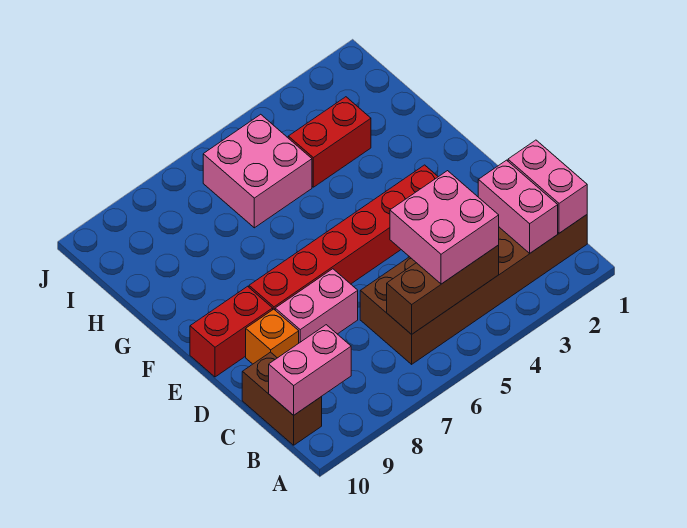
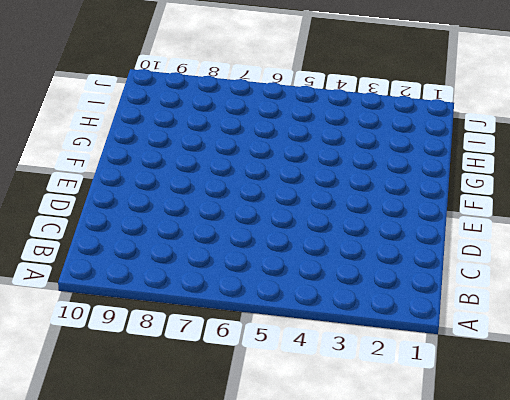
none -> brown 2x6 brick [360,215,587,364]
none -> brown 1x2 brick [242,352,322,445]
none -> pink 1x2 brick [275,269,358,343]

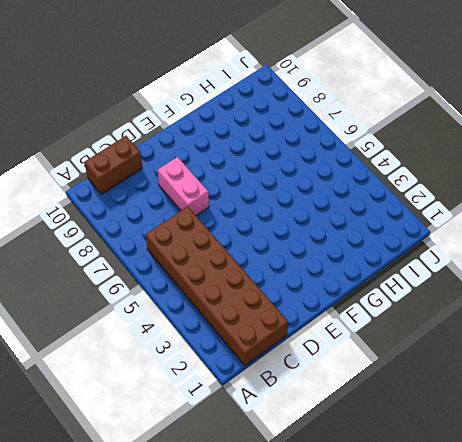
none -> orange 1x1 brick [246,309,299,364]
none -> red 1x6 brick [249,165,438,310]
none -> red 1x2 brick [190,286,273,377]

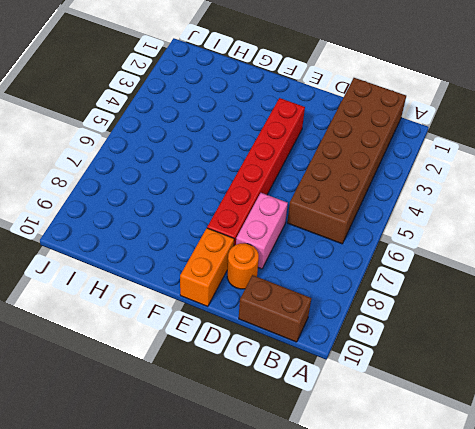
orange 1x1 round brick [227,243,259,289] -> orange 1x1 brick [246,309,299,364]
orange 1x2 brick [180,228,234,307] -> red 1x2 brick [190,286,273,377]
none -> red 1x2 brick [288,97,371,187]
none -> pink 2x2 brick [203,114,312,228]
none -> pink 1x2 brick [508,140,587,233]

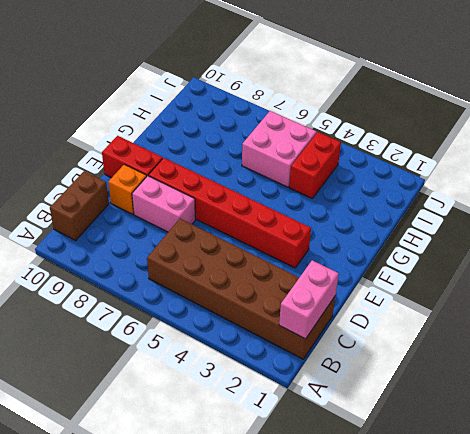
red 1x2 brick [289,132,341,198] -> red 1x2 brick turned to [288,97,371,187]
none -> pink 1x2 brick [478,160,558,253]
none -> brown 1x3 brick [387,245,499,334]
none -> pink 1x2 brick [269,325,351,415]

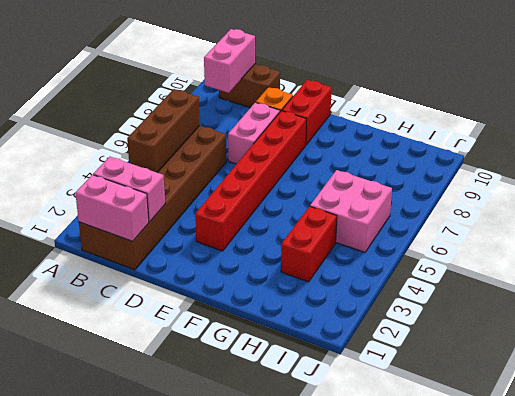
none -> pink 2x2 brick [390,171,499,284]

